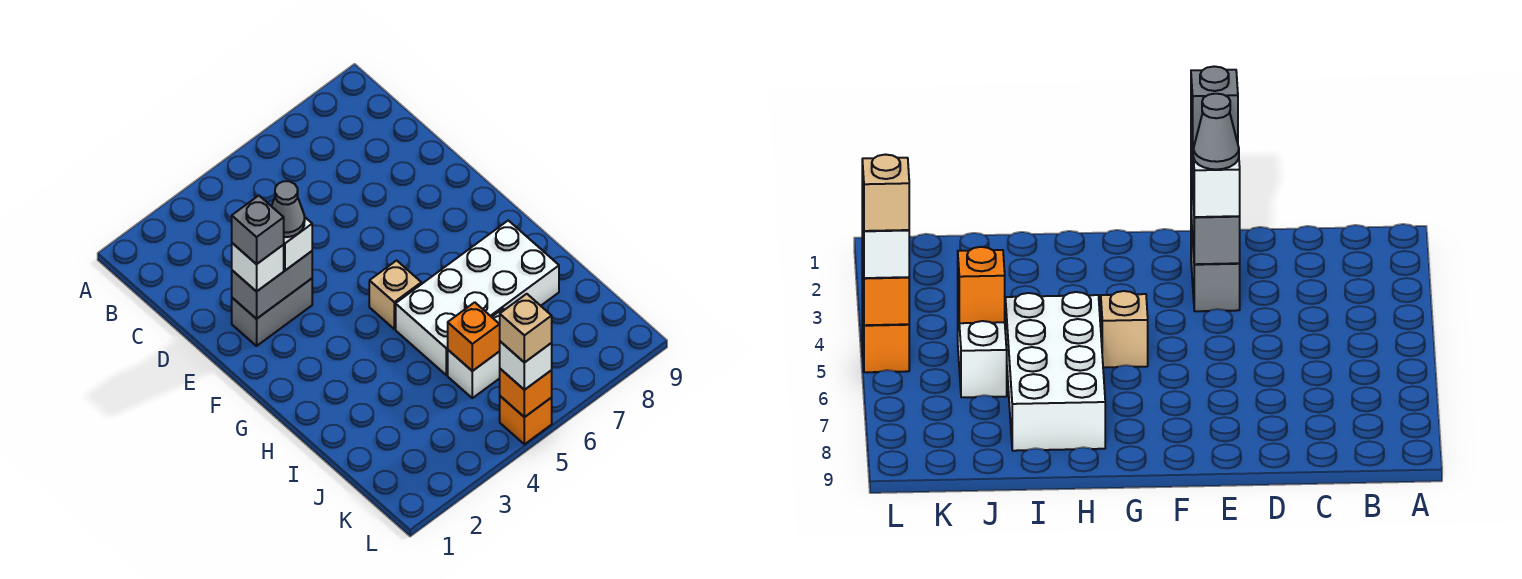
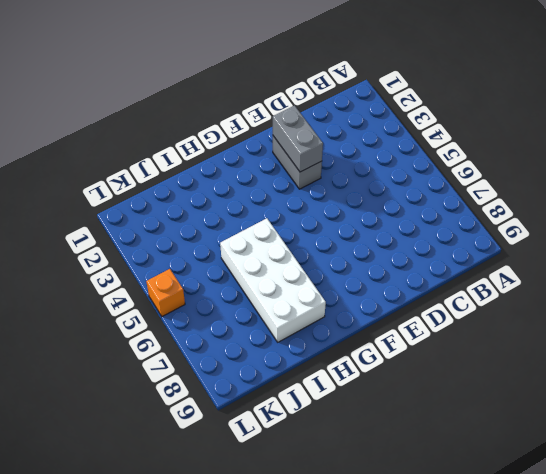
none -> tan 1x1 brick [369,260,421,329]
none -> white 1x2 brick [448,309,505,398]
none -> orange 1x1 brick [448,302,500,371]

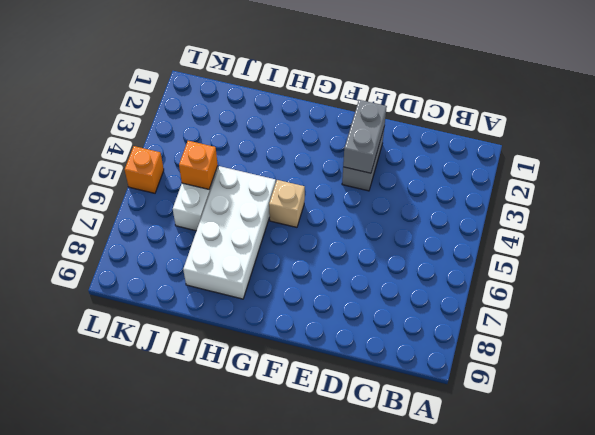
none -> orange 1x1 brick [500,369,552,417]
none -> white 1x1 brick [232,243,284,292]
none -> white 1x1 brick [283,218,312,270]

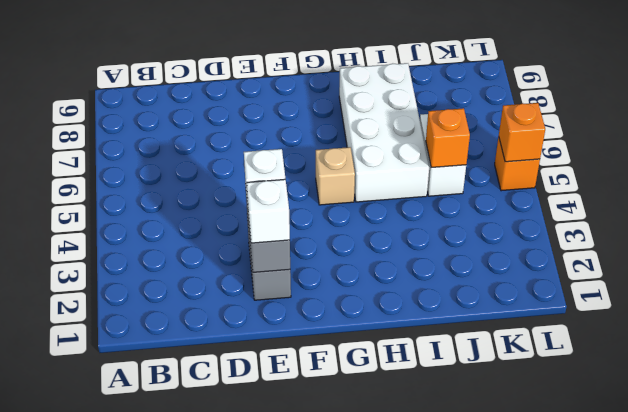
none -> white 1x1 brick [500,341,552,390]
none -> grey 1x1 brick [232,196,284,264]
none -> grey 1x1 cone [272,181,305,237]

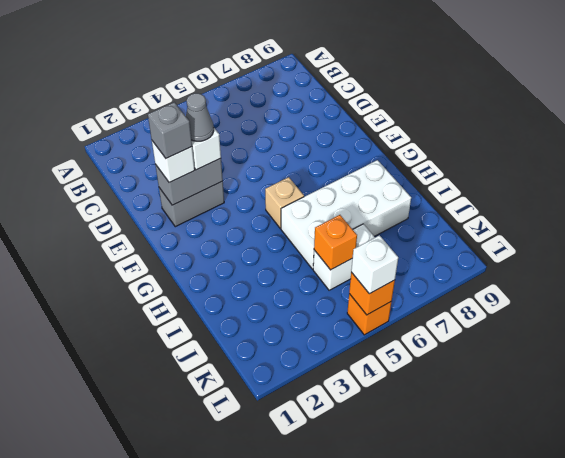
none -> tan 1x1 brick [500,294,552,363]

